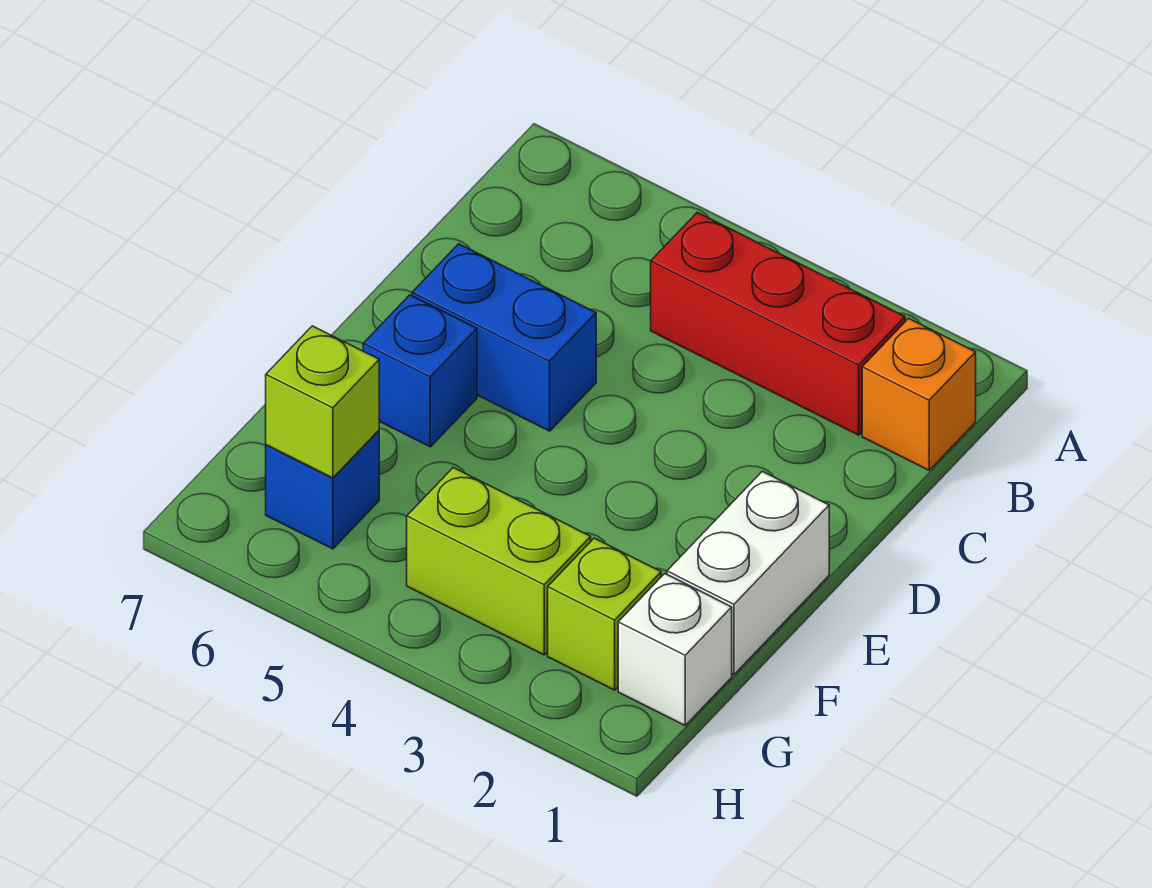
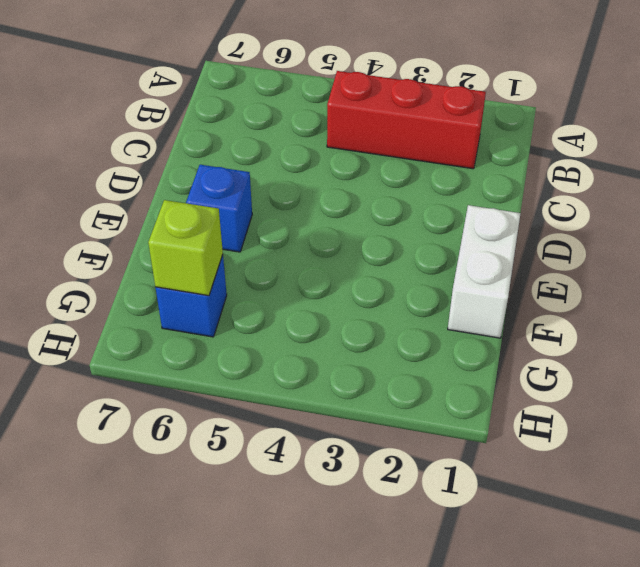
none -> orange 1x1 brick [862,318,976,470]
none -> blue 1x2 brick [412,244,596,431]

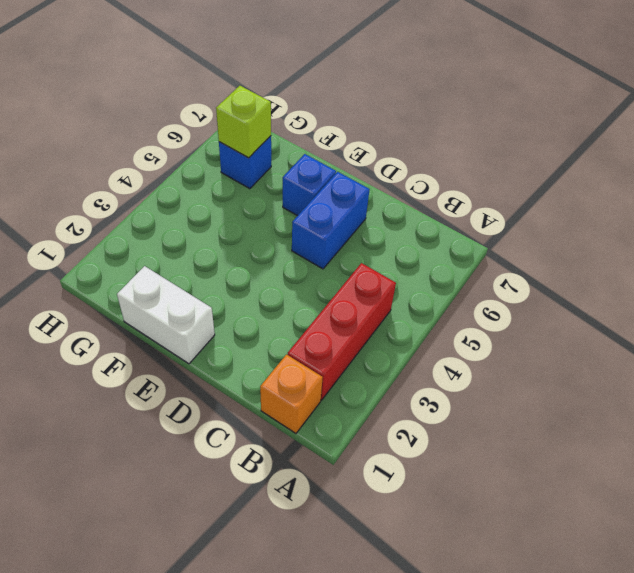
none -> white 1x1 brick [618,574,732,725]
none -> lime 1x1 brick [548,538,661,690]

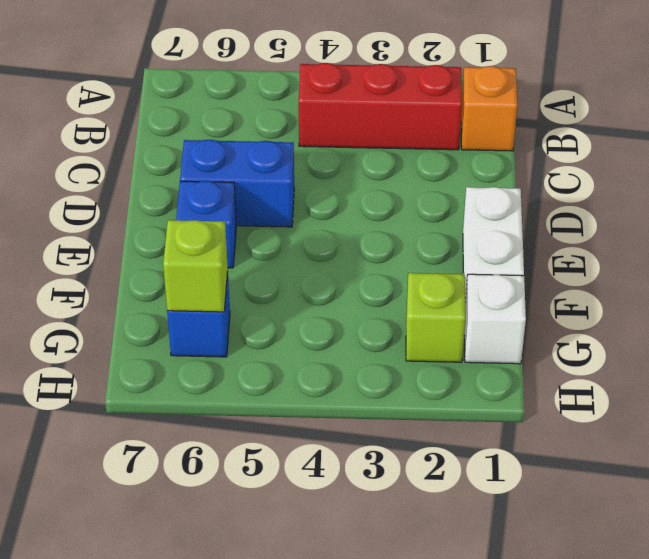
none -> lime 1x2 brick [407,468,591,655]

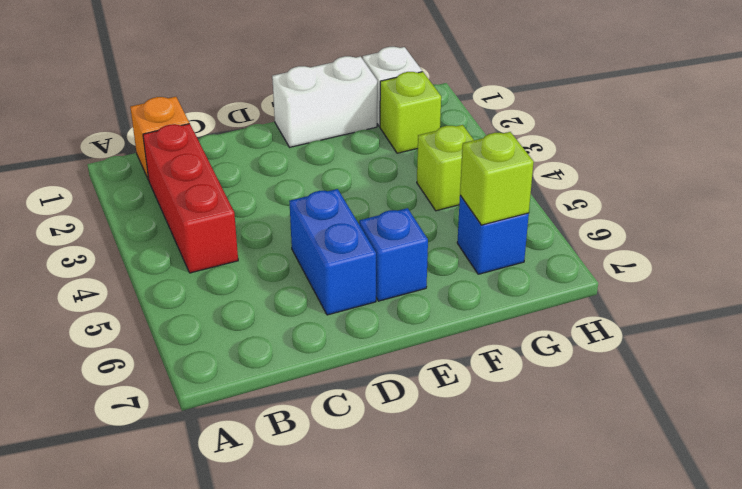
lime 1x1 brick [417,125,474,211] -> lime 1x2 brick [407,468,591,655]

